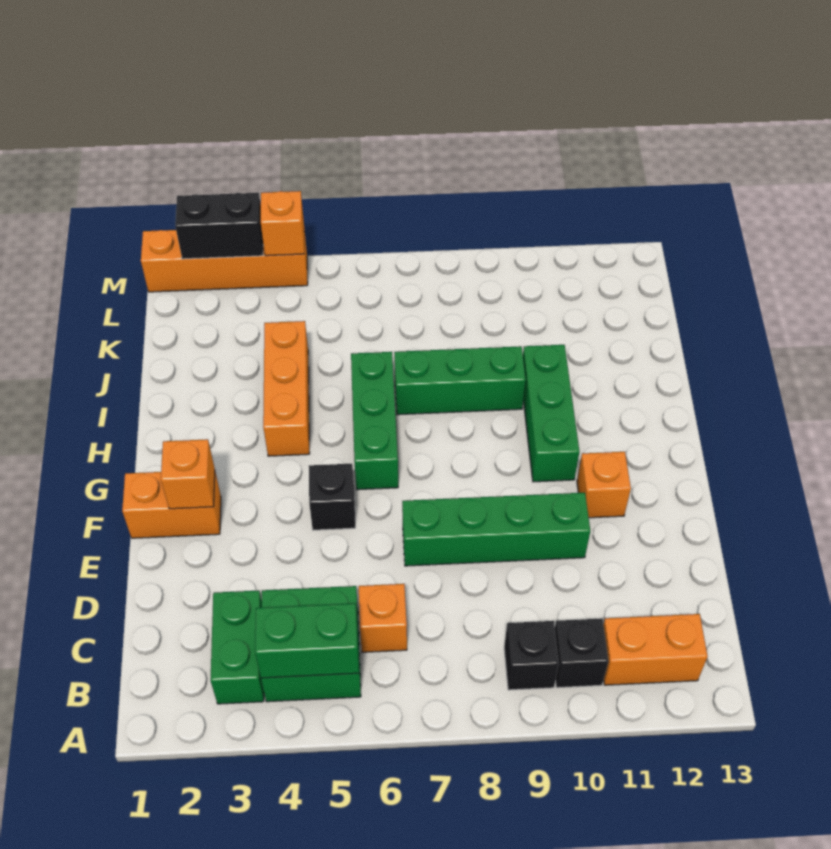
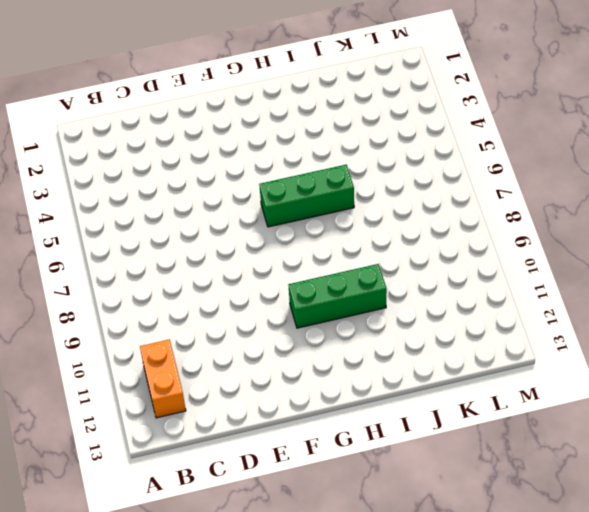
none -> green 1x2 brick [211,590,264,704]
none -> green 2x2 brick [261,586,361,702]
none -> black 1x1 brick [504,621,559,690]

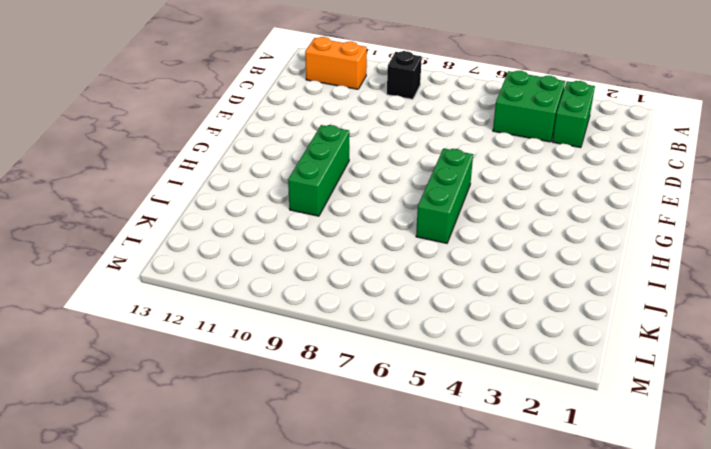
none -> black 1x1 brick [555,619,608,688]
none -> orange 1x1 brick [359,584,407,652]
none -> green 1x4 brick [402,493,590,566]

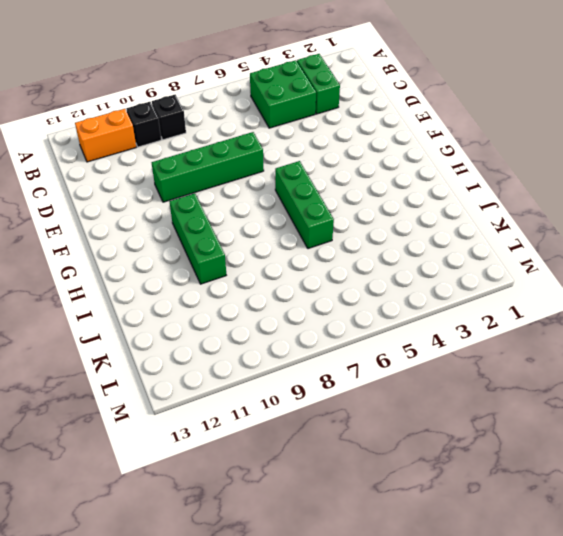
none -> orange 1x1 brick [359,584,407,652]
none -> orange 1x2 brick [122,472,221,538]
none -> black 1x1 brick [309,464,355,530]

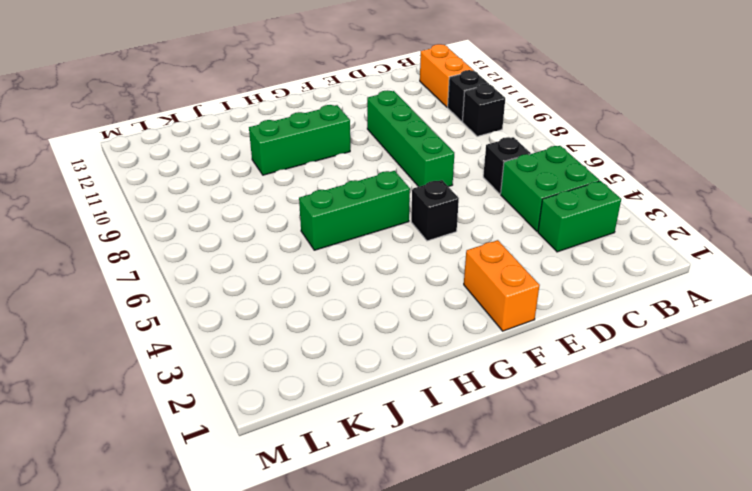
black 1x1 brick [483,137,531,194] -> orange 1x1 brick [359,584,407,652]
none -> orange 1x1 brick [577,452,631,518]
none -> orange 1x3 brick [263,321,310,456]
none -> green 1x3 brick [394,346,526,415]

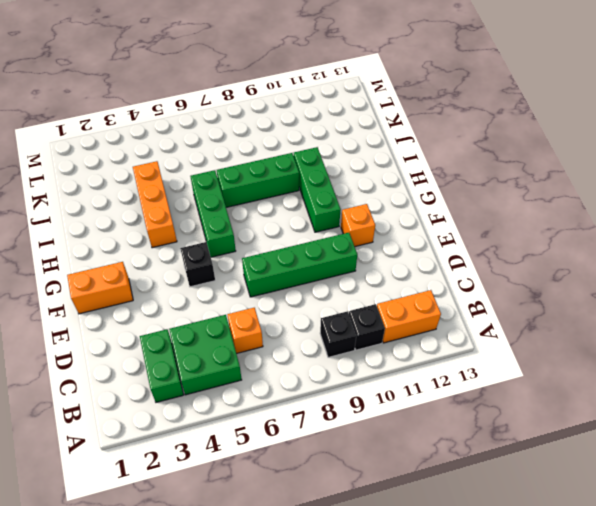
none -> orange 1x4 brick [141,229,308,292]
none -> green 1x2 brick [255,603,359,678]
none -> orange 1x1 brick [161,439,215,509]

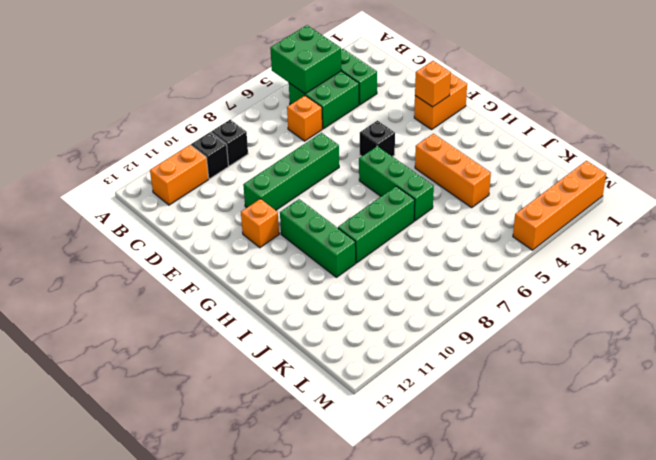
green 2x2 brick [270,25,341,94] -> green 1x2 brick [255,603,359,678]
none -> black 1x2 brick [175,193,263,259]
none -> orange 1x1 brick [261,191,304,256]

